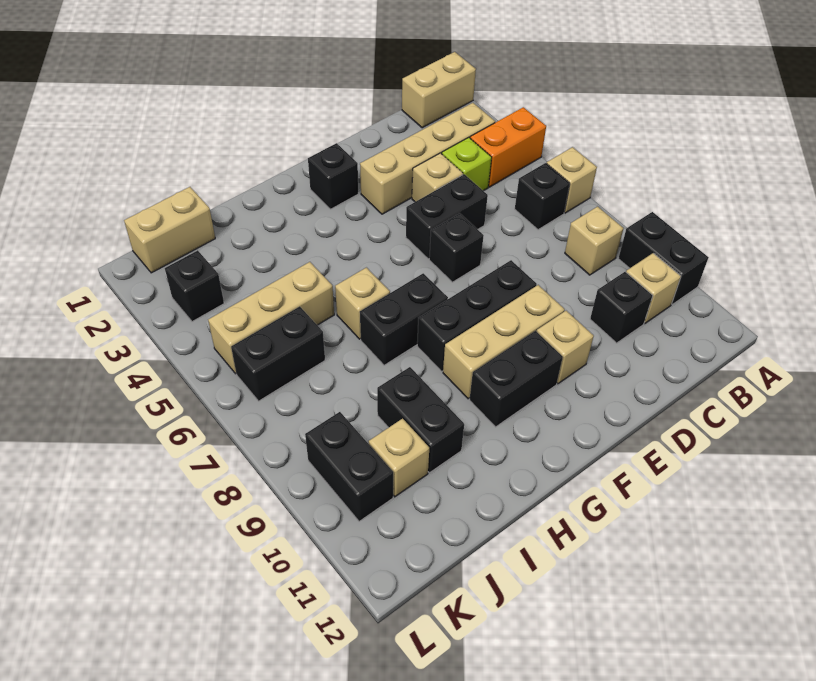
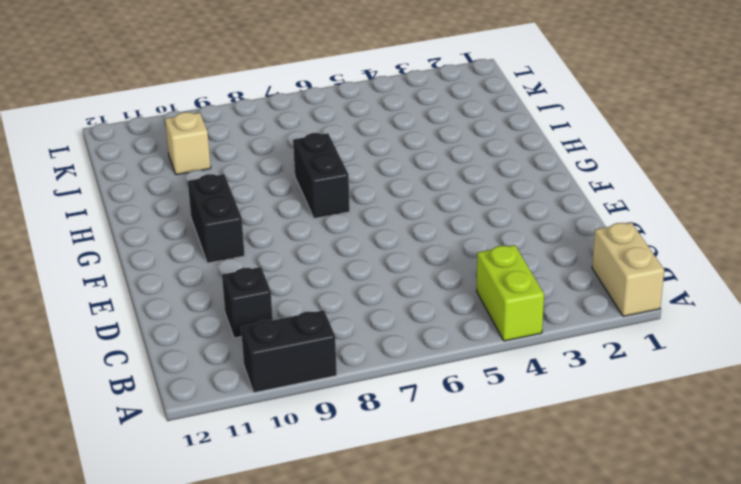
lime 1x2 brick [476,245,544,341] -> orange 1x2 brick [470,107,546,187]
none -> tan 1x1 brick [546,147,597,213]
none -> tan 1x4 brick [360,103,495,214]
none -> black 1x1 brick [515,163,570,230]

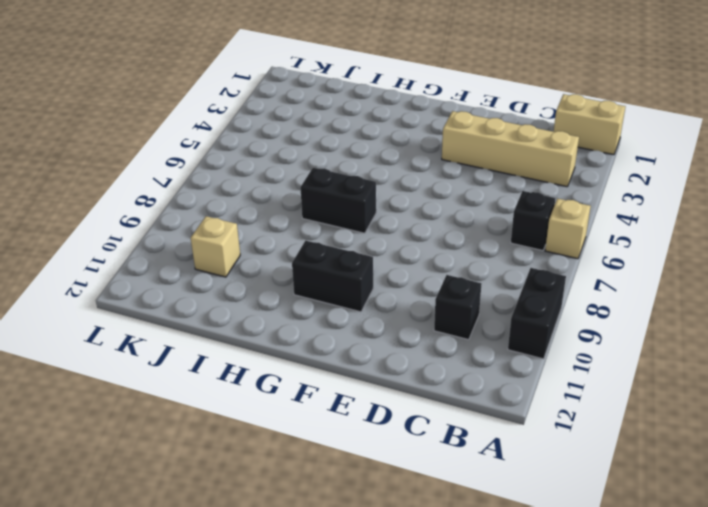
none -> orange 1x2 brick [470,107,546,187]
none -> tan 1x1 brick [565,207,623,275]
none -> tan 1x1 brick [626,253,681,324]

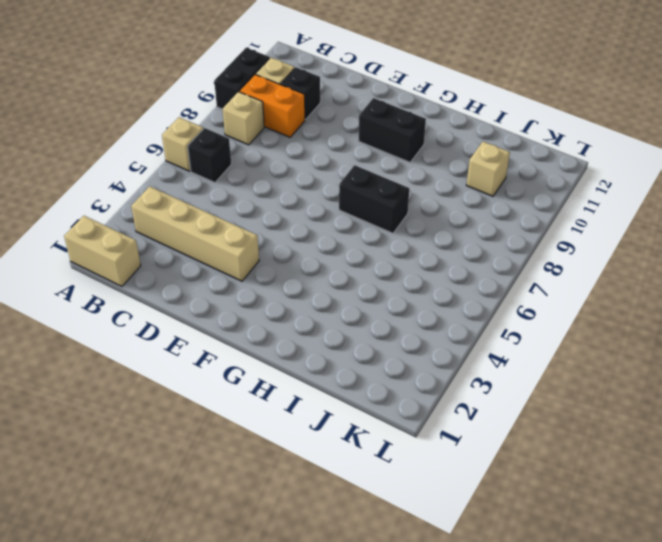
orange 1x2 brick [239,74,305,137] -> orange 1x2 brick moved to [470,107,546,187]
none -> lime 1x1 brick [442,137,492,191]
none -> tan 1x1 brick [412,153,463,202]
none -> black 1x2 brick [406,174,488,259]

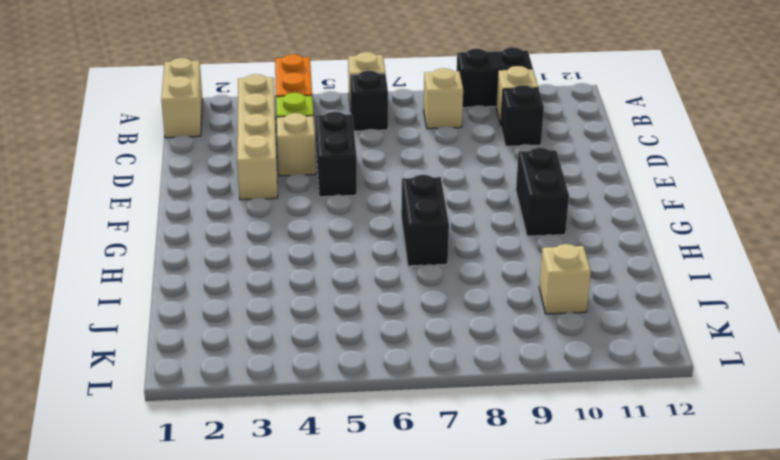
none -> black 1x1 brick [429,213,484,282]
none -> black 1x3 brick [417,260,537,371]
none -> tan 1x3 brick [443,285,565,399]

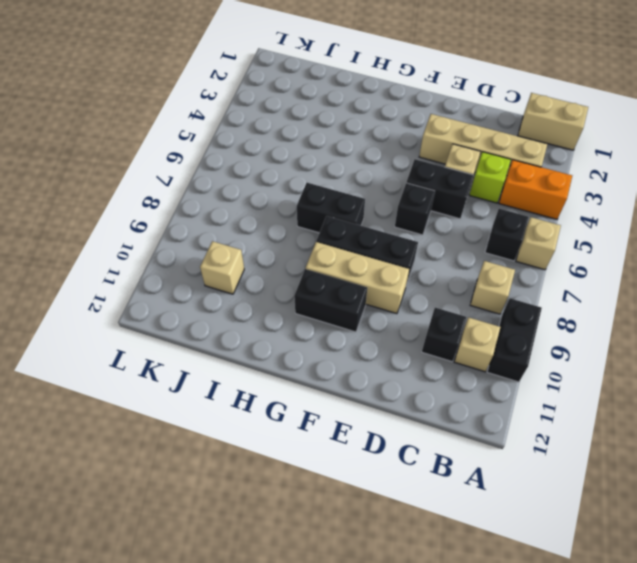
none -> tan 1x1 brick [537,311,594,384]
none -> black 1x1 brick [308,143,359,209]
none -> tan 1x1 brick [335,268,390,339]

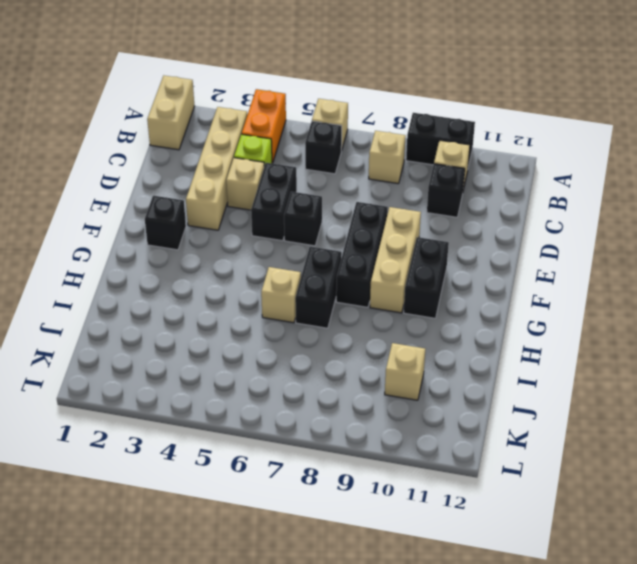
none -> tan 1x1 brick [537,311,594,384]
none -> tan 1x3 brick [208,262,334,374]
none -> black 1x2 brick [377,367,464,473]

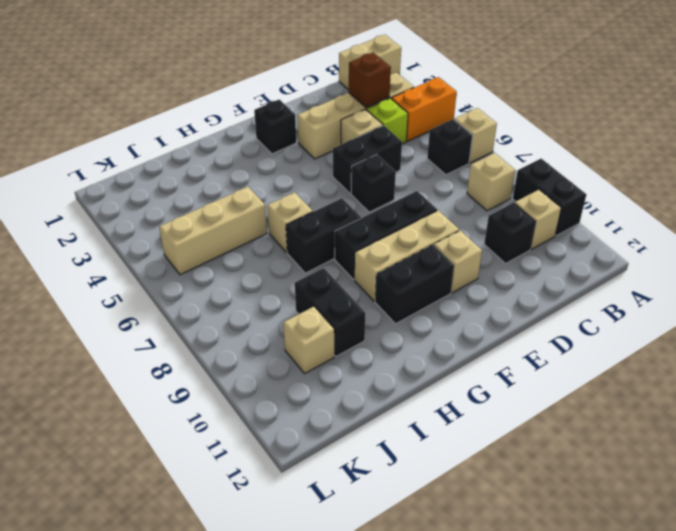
brown 1x1 brick [349,53,391,107] -> none
none -> tan 1x2 brick [124,187,215,273]
none -> black 1x2 brick [231,307,325,401]
none -> black 1x1 brick [165,250,224,322]

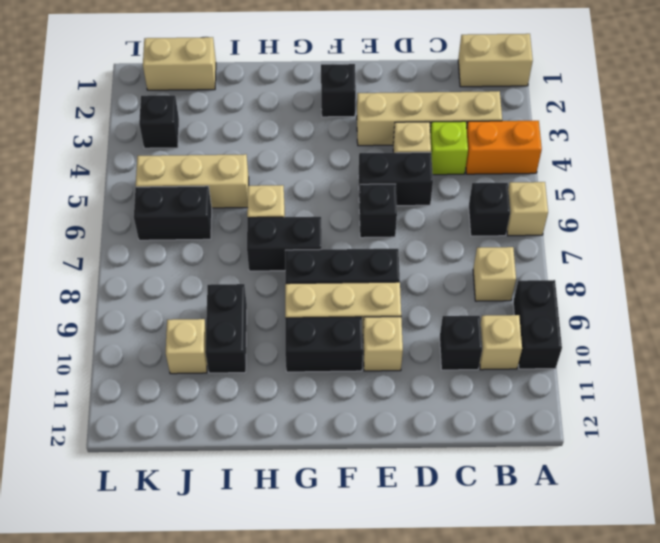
none -> black 1x2 brick [305,412,393,521]

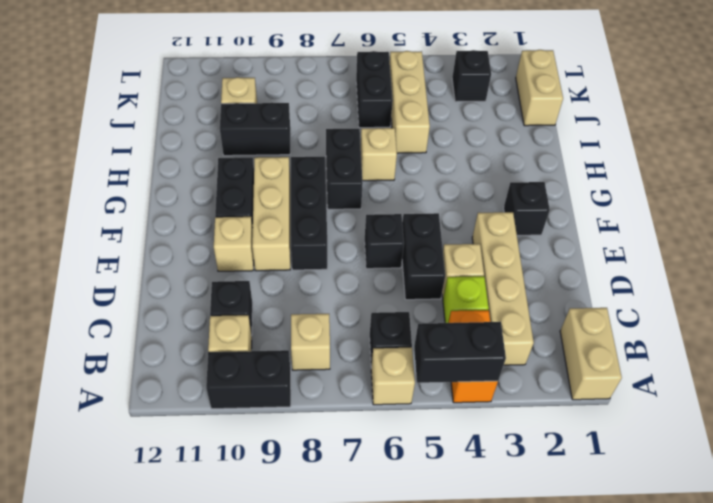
black 1x2 brick [414,322,506,383] -> black 1x2 brick moved to [305,412,393,521]

